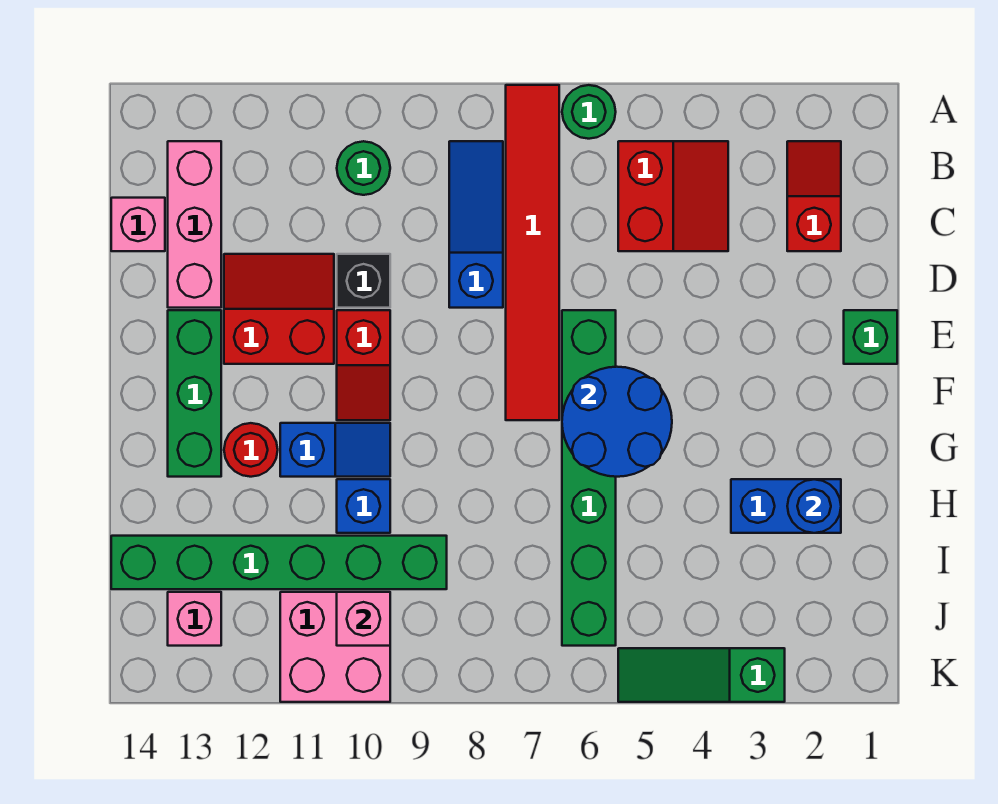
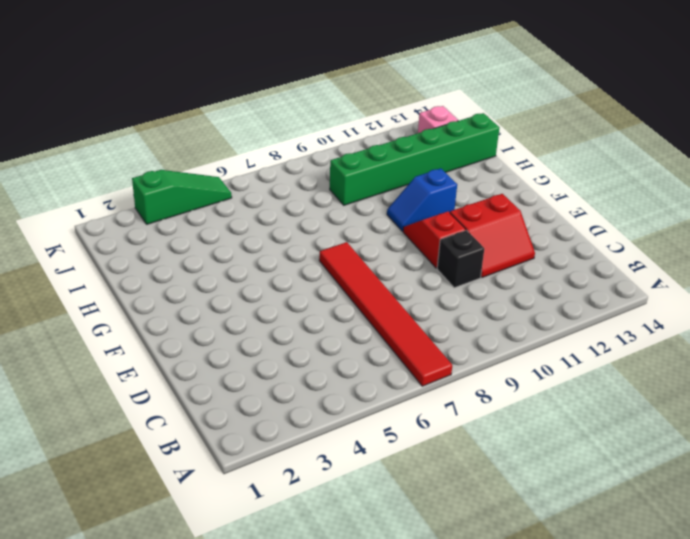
none -> green 1x1 round brick [562,85,616,139]
none -> red 1x2 slope [787,141,841,251]
none -> red 2x2 slope [618,141,728,251]

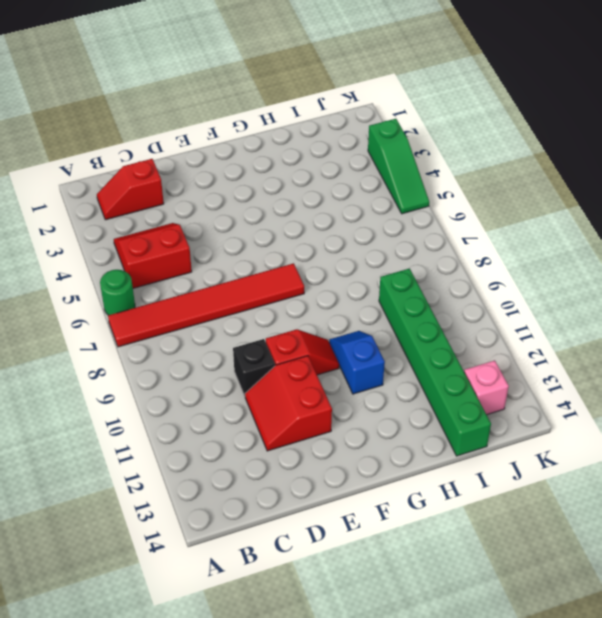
none -> blue 1x3 slope [449,141,503,308]
none -> green 1x1 round brick [337,141,390,195]
none -> pink 1x3 brick [168,141,221,308]

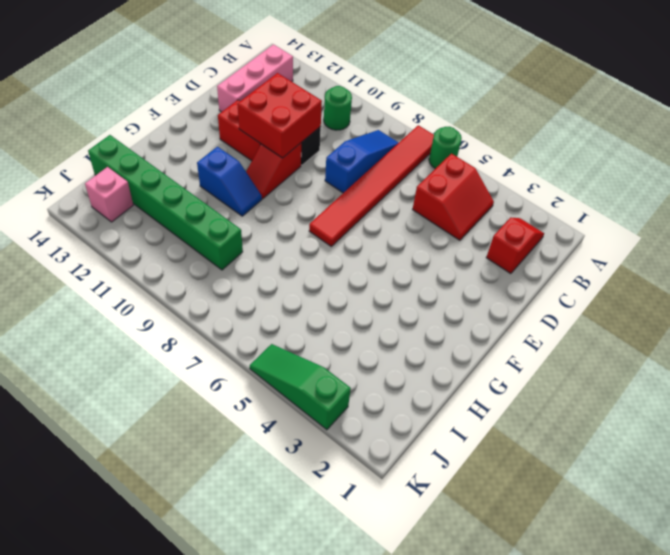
red 2x2 brick [237,73,322,158] -> none
none -> pink 1x1 brick [111,198,165,251]
none -> green 1x1 brick [844,310,897,364]
none -> green 1x6 brick [562,310,616,646]

